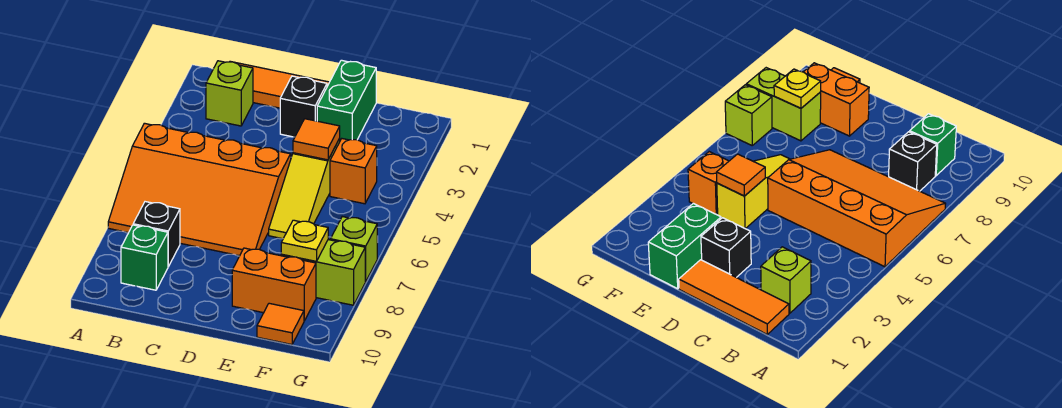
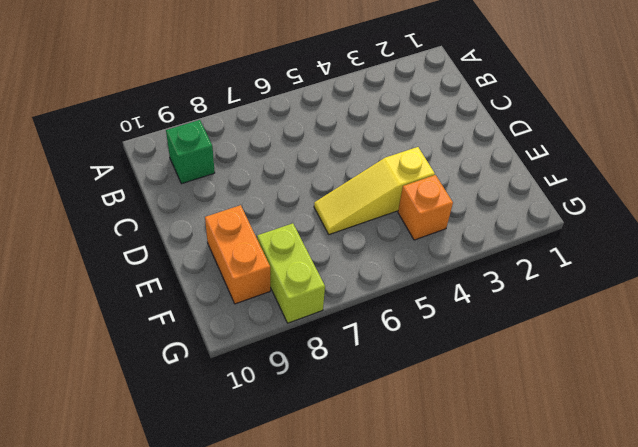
none -> orange 3x4 slope [108,123,291,256]
none -> orange 1x3 tile [230,61,329,108]
none -> lime 1x1 brick [206,61,253,126]

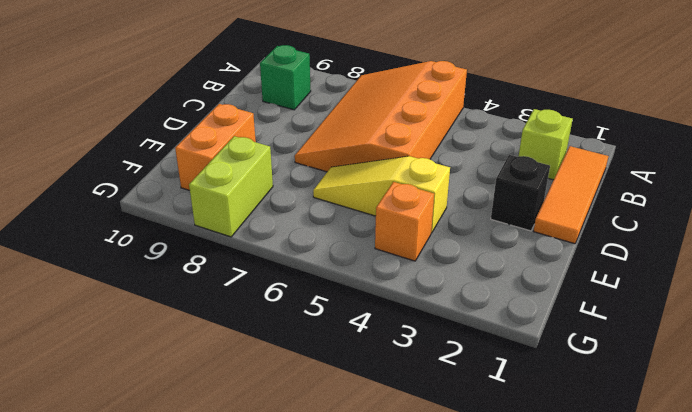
none -> black 1x1 brick [133,202,180,267]
none -> green 1x2 brick [317,60,376,140]
none -> orange 1x1 tile [257,303,304,344]

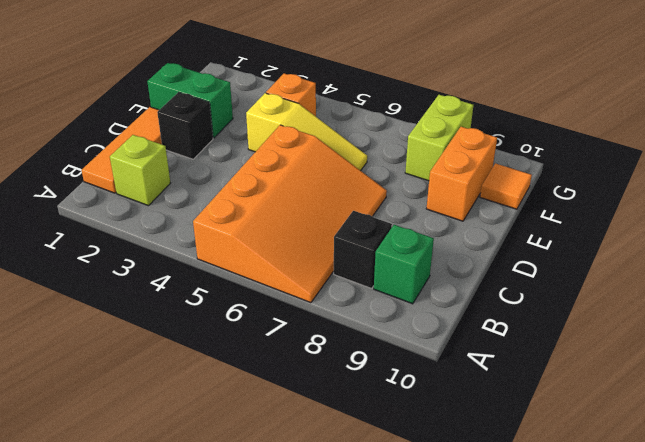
none -> lime 1x1 brick [331,217,377,282]
none -> orange 1x1 tile [293,119,340,160]
none -> yellow 1x1 plate [281,220,328,261]

